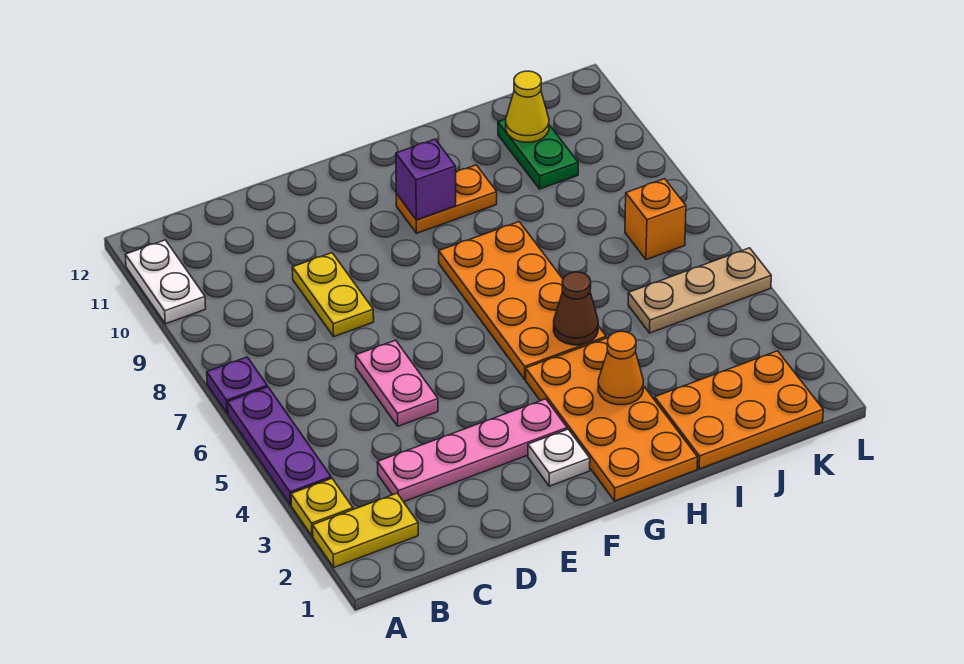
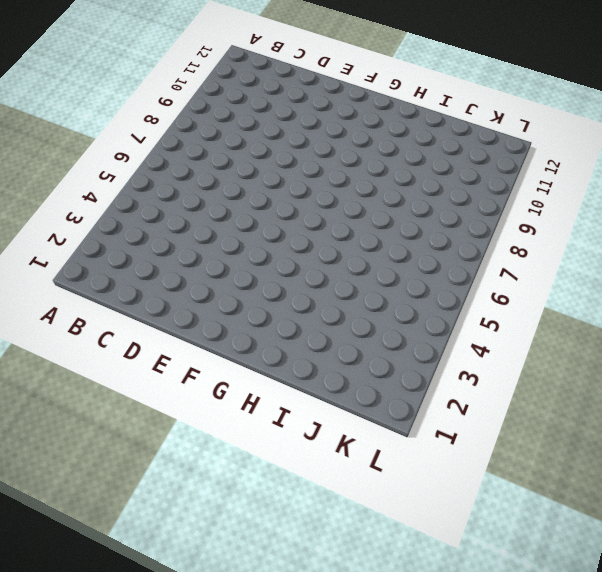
none -> yellow 1x2 plate [313,493,418,567]
none -> yellow 1x1 plate [291,478,353,536]
none -> purple 1x3 plate [227,387,331,505]

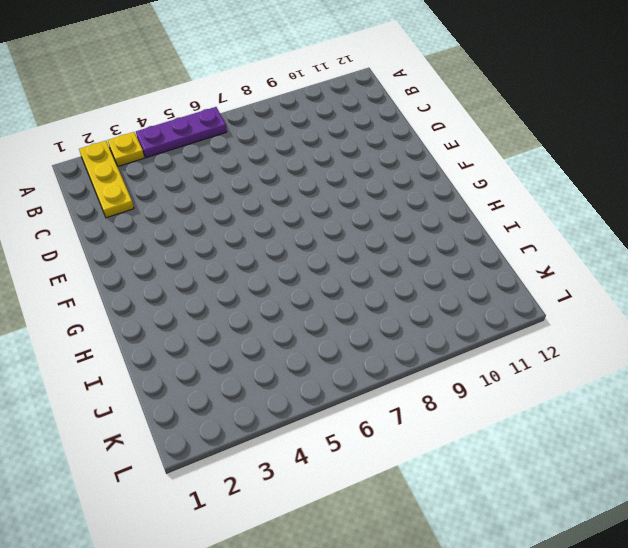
yellow 1x3 plate [79,141,134,218] -> yellow 1x2 plate [313,493,418,567]
none -> purple 1x1 plate [207,357,267,413]
none -> white 1x2 plate [125,240,206,324]
none -> pink 1x4 plate [377,399,567,502]

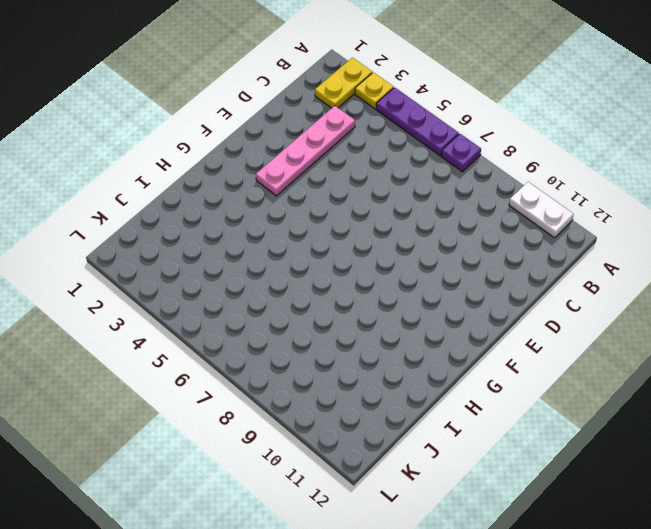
none -> pink 1x2 plate [356,340,438,426]
none -> yellow 1x2 plate [292,253,374,337]
none -> white 1x1 plate [528,429,590,486]

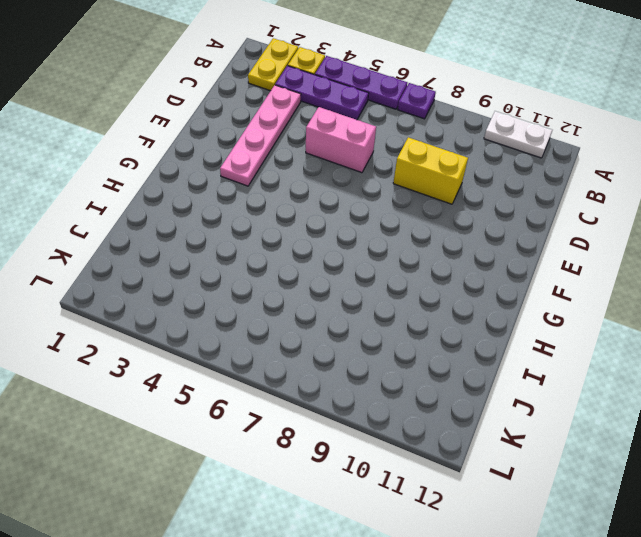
purple 1x3 plate [275,66,369,120] -> none
pink 1x2 brick [306,107,376,173] -> pink 1x2 plate [356,340,438,426]
yellow 1x2 brick [393,137,468,204] -> yellow 1x2 plate [292,253,374,337]
none -> white 1x1 plate [528,429,590,486]
none -> orange 2x4 plate [526,338,698,501]
none -> orange 2x4 plate [439,222,606,379]

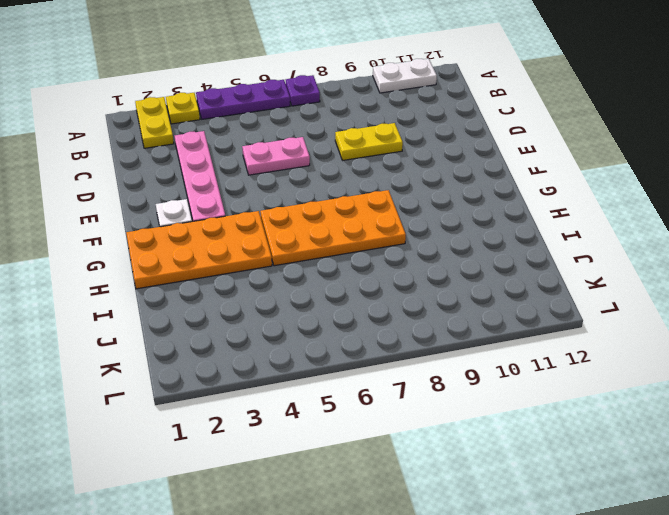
none -> orange 1x2 plate [396,165,497,233]
none -> orange 2x3 plate [655,351,823,469]
none -> tan 1x3 plate [628,248,771,333]

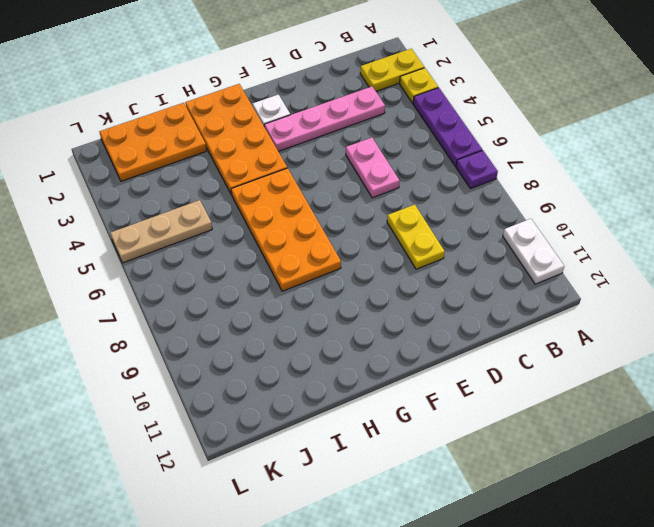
none -> orange 1x2 plate [396,165,497,233]
none -> green 1x2 plate [498,119,578,189]
none -> orange 1x1 brick [625,179,686,260]

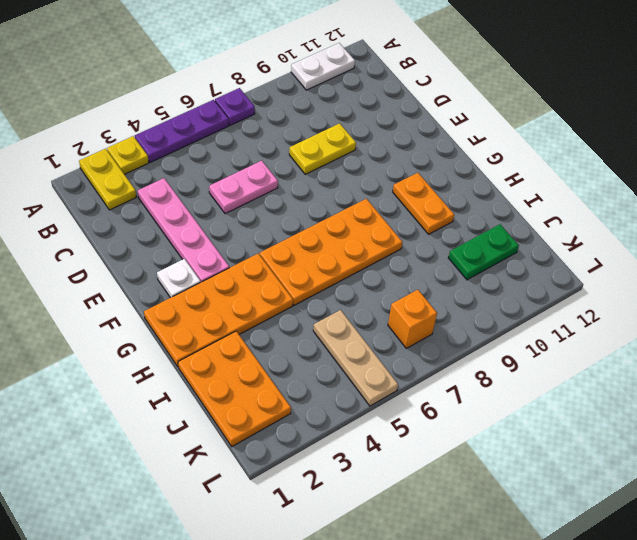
none -> purple 1x1 brick [396,139,456,220]
none -> orange 1x1 cone [598,331,643,405]
none -> brown 1x1 cone [554,272,598,345]

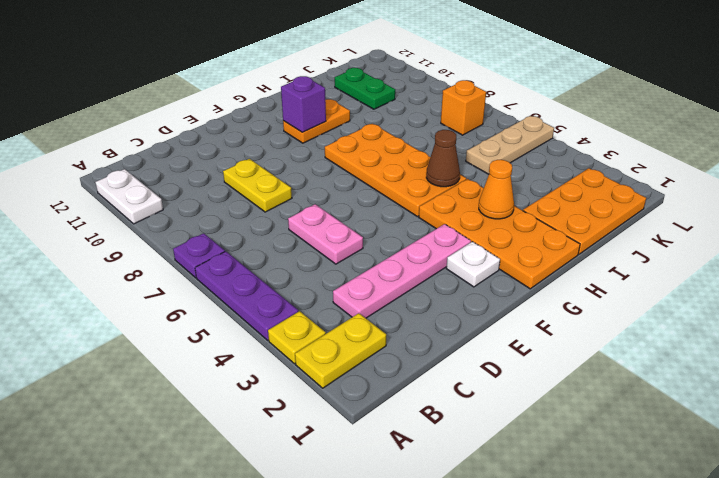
none -> yellow 1x1 cone [506,71,549,142]

